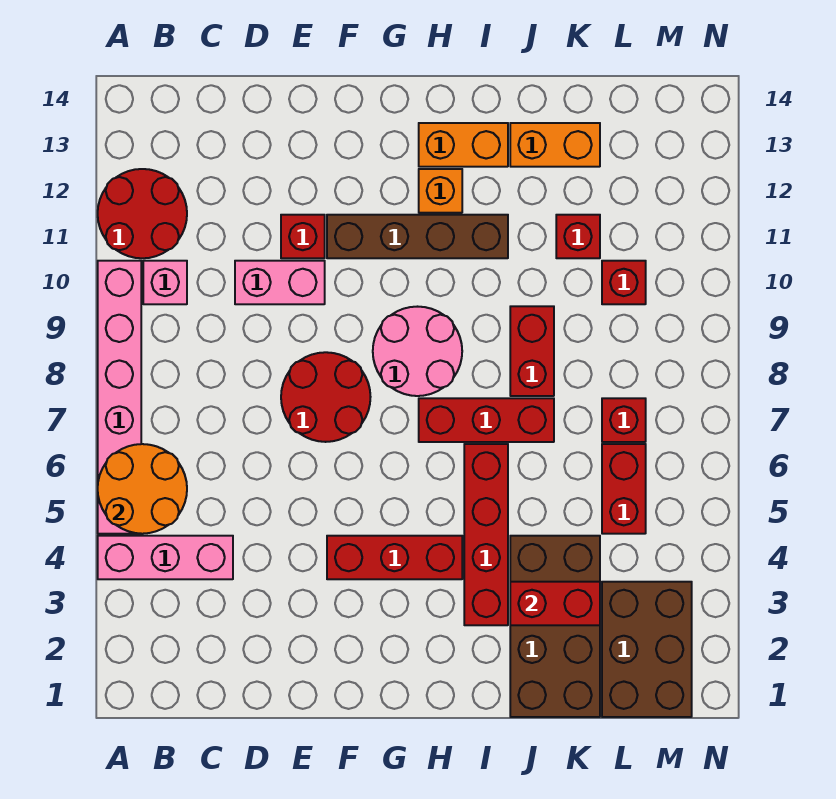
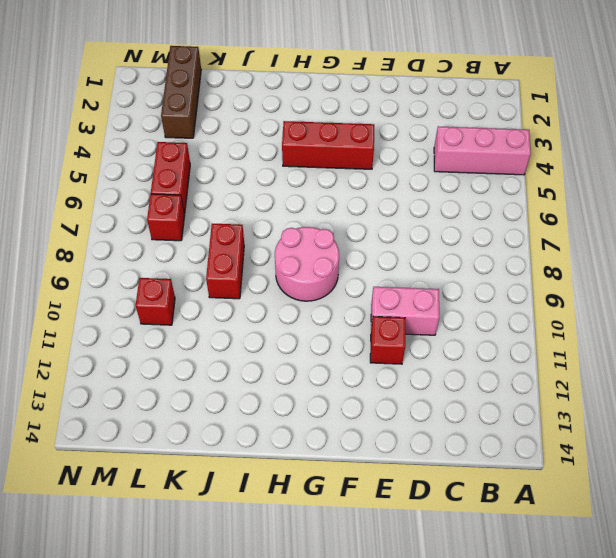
brown 1x3 brick [161,46,201,138] -> brown 2x3 brick [602,582,692,717]
none -> pink 1x6 brick [98,261,141,534]
none -> red 2x2 round brick [98,169,187,258]
none -> pink 1x1 brick [143,261,187,304]

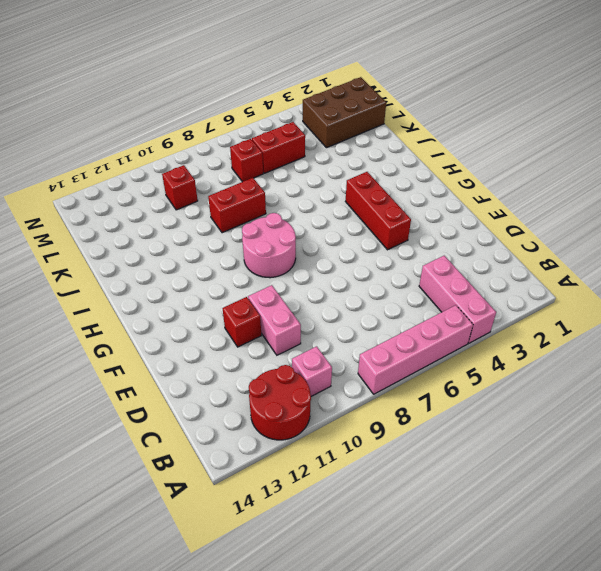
pink 1x4 brick [358,305,473,394] -> pink 1x6 brick [98,261,141,534]
none -> red 2x2 round brick [281,352,370,442]
none -> brown 1x4 brick [327,215,508,258]
none -> red 1x3 brick [419,398,554,442]

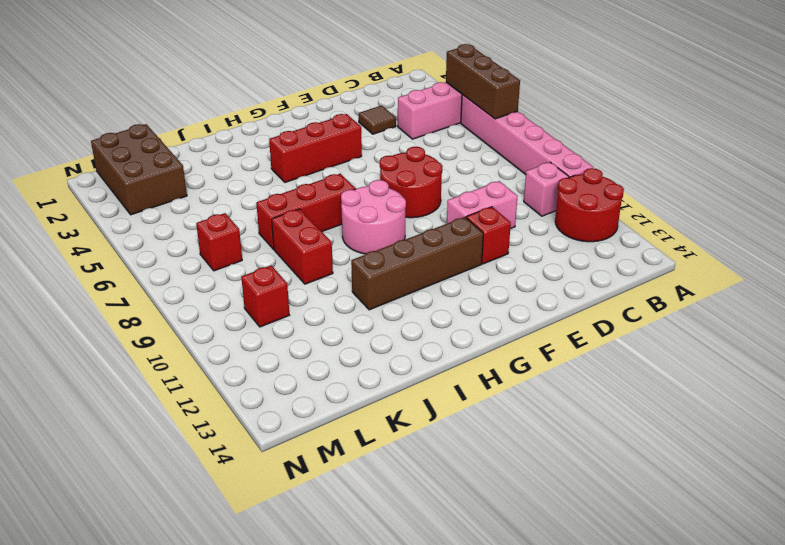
brown 1x3 brick [446,44,520,119] -> orange 2x2 round brick [98,444,187,534]
brown 1x1 tile [359,106,396,134] -> none
none -> orange 1x1 brick [419,169,462,213]
none -> orange 1x2 brick [419,123,508,167]
none -> red 1x4 brick [464,444,508,625]

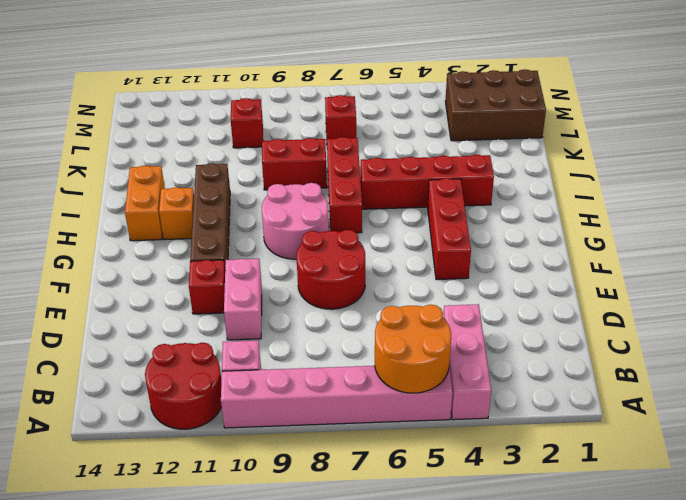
none -> brown 2x4 brick [510,536,600,717]
none -> orange 1x2 brick [510,123,600,167]
none -> red 1x1 brick [556,215,600,258]

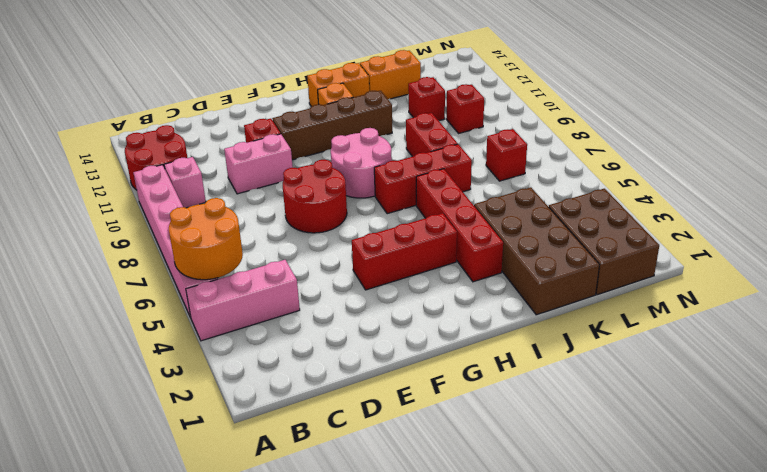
none -> red 1x2 brick [602,444,646,534]
none -> red 1x2 brick [510,582,600,625]

